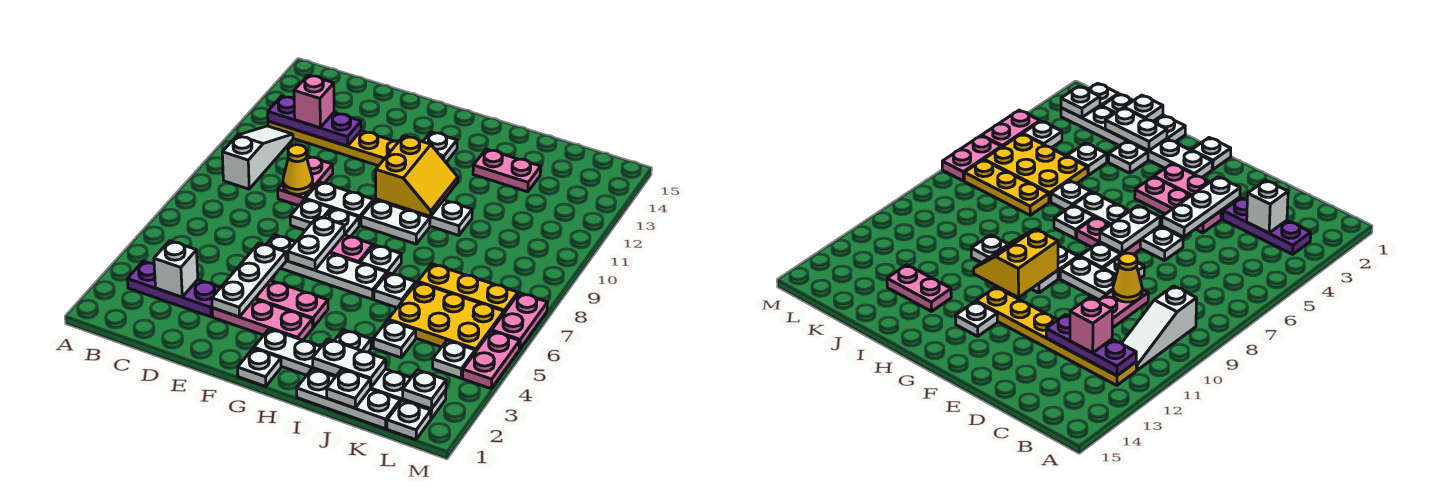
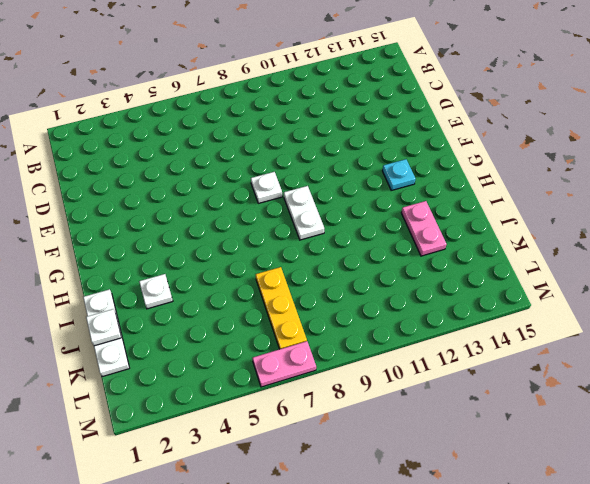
cyan 1x1 plate [382,159,415,190] -> white 1x1 plate [423,132,457,162]
none -> purple 1x3 plate [127,261,221,317]
none -> white 1x3 slope [222,126,293,189]
none -> yellow 1x6 plate [268,121,443,166]
none -> pink 1x2 plate [278,156,333,206]

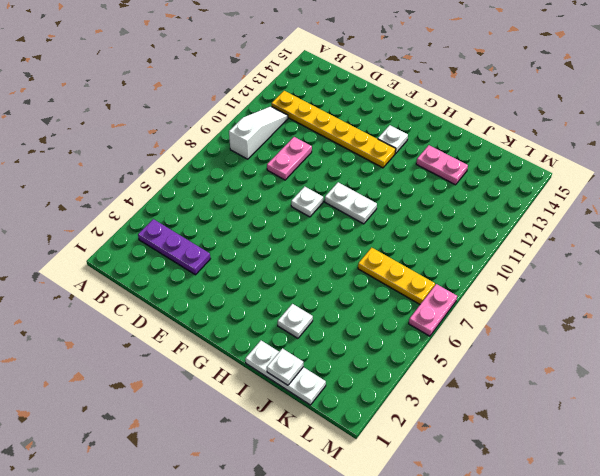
none -> pink 1x3 plate [212,299,313,340]
none -> pink 1x3 plate [255,280,328,327]
none -> white 1x4 plate [266,235,387,299]
none -> white 1x1 plate [290,199,331,230]

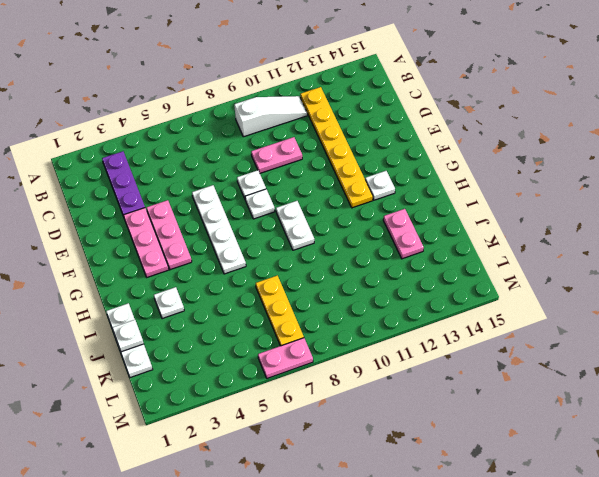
none -> white 1x2 plate [305,182,374,225]
none -> pink 1x2 plate [330,235,373,263]
none -> white 1x1 plate [238,348,281,387]
none -> white 1x6 plate [254,329,446,419]

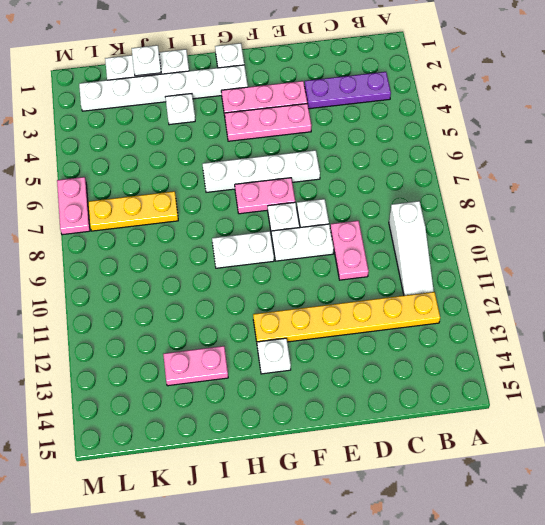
none -> white 1x3 plate [376,199,472,235]
none -> white 1x1 plate [360,245,401,274]
none -> white 1x1 plate [374,273,416,308]
none -> white 1x1 plate [373,320,416,358]

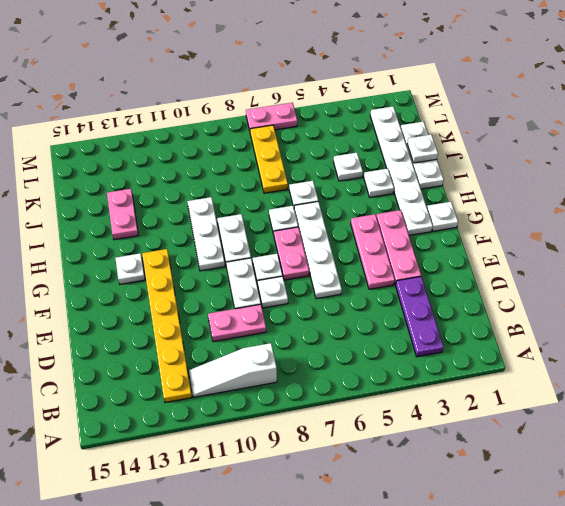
none -> yellow 2x3 plate [388,282,504,352]
none -> white 1x1 plate [387,400,431,440]
none -> white 1x1 plate [433,341,475,378]
none -> pink 1x2 plate [463,331,520,389]

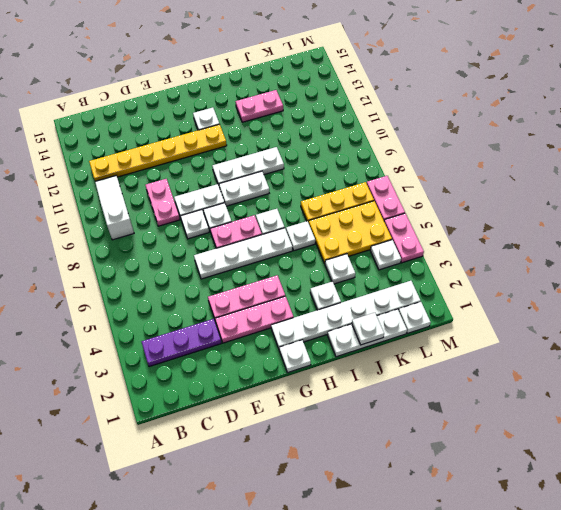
none -> purple 1x3 plate [268,96,361,146]
none -> white 1x1 brick [154,241,198,297]
none -> yellow 1x1 cone [283,145,313,194]
none -> white 1x3 plate [212,243,286,317]

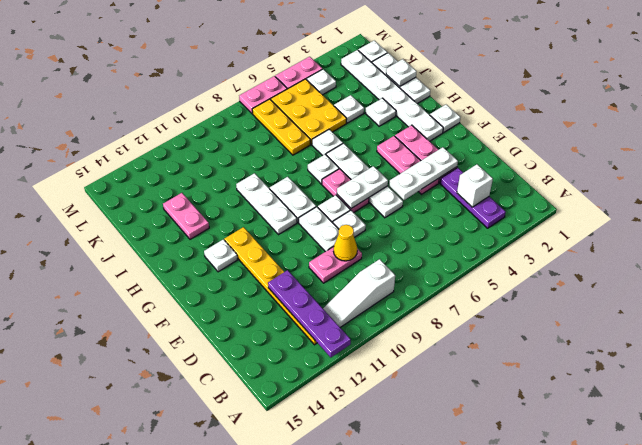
purple 1x4 plate [268,270,351,357] -> purple 1x3 plate [268,96,361,146]
none -> yellow 2x2 slope [376,136,458,217]
none -> white 1x2 plate [313,339,386,388]
none -> white 1x1 plate [403,370,446,409]
none -> pink 1x1 brick [294,75,334,128]

